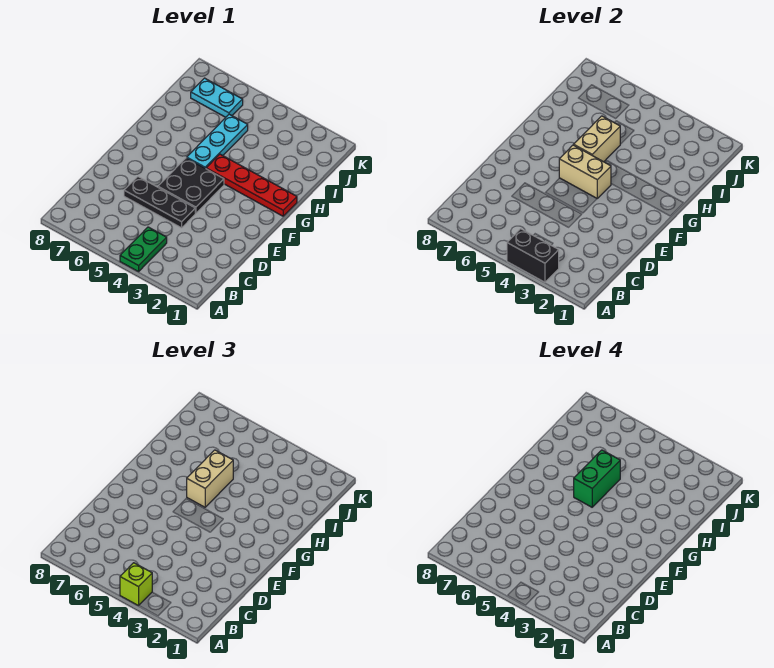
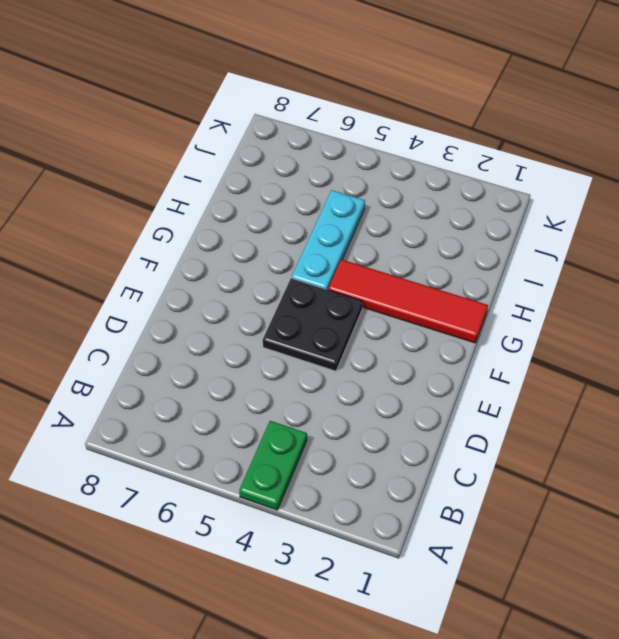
red 1x4 tile [328,259,488,343] -> red 1x4 plate [206,154,297,216]
none -> black 1x3 plate [124,177,195,228]
none -> cyan 1x2 plate [191,78,243,117]
none -> black 1x2 brick [507,229,559,282]

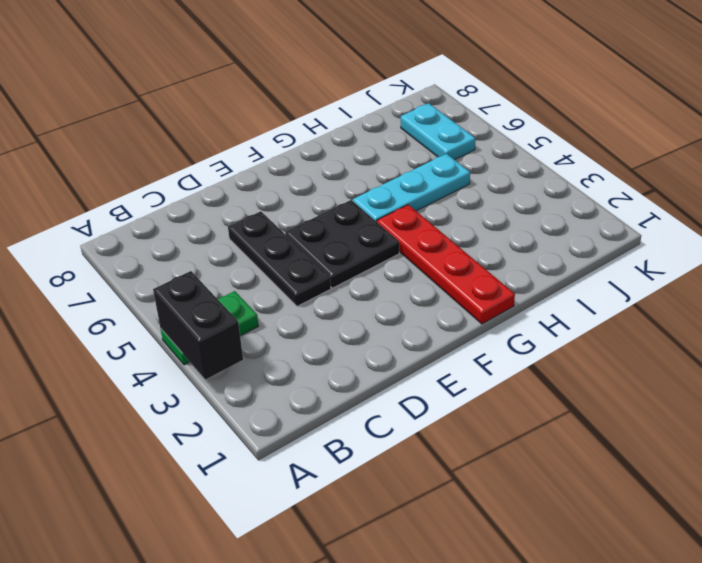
none -> tan 1x2 brick [559,145,611,198]
none -> tan 1x2 brick [574,116,620,162]
none -> lime 1x1 brick [120,563,152,606]

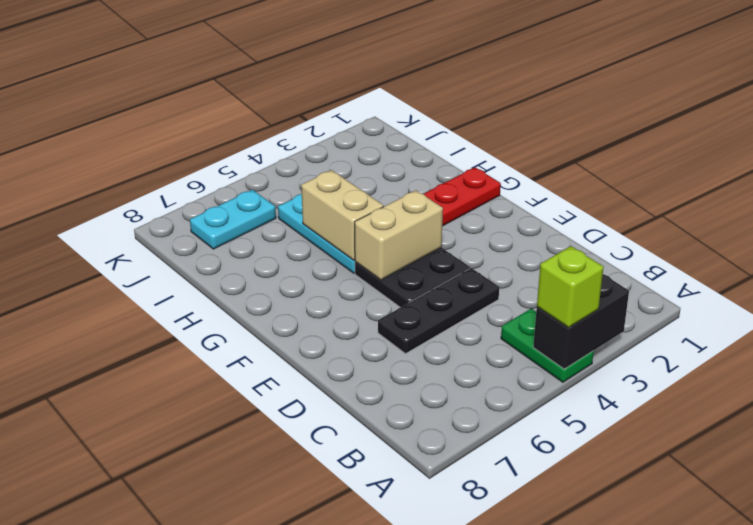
none -> tan 1x2 brick [187,450,233,507]
none -> green 1x2 brick [574,450,620,507]

